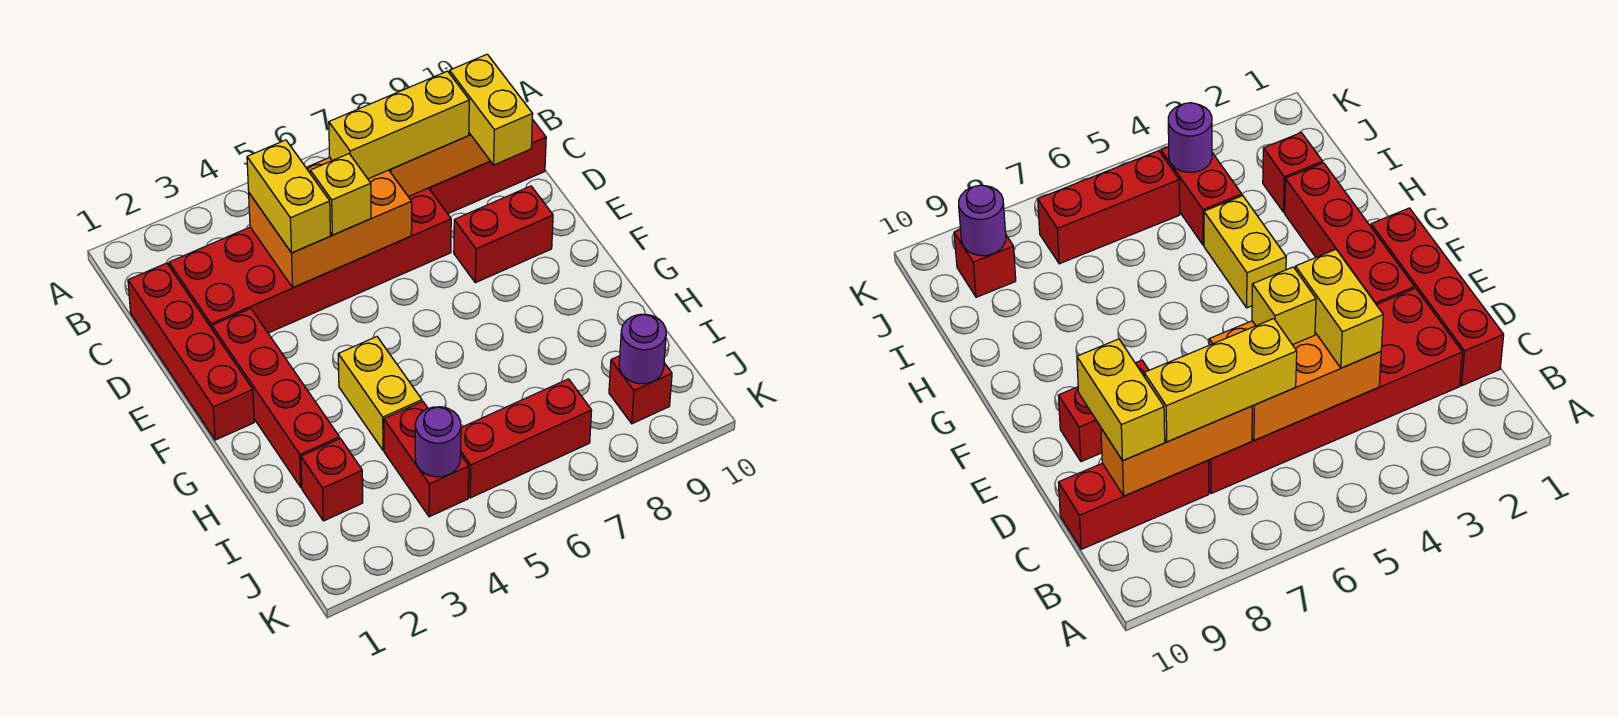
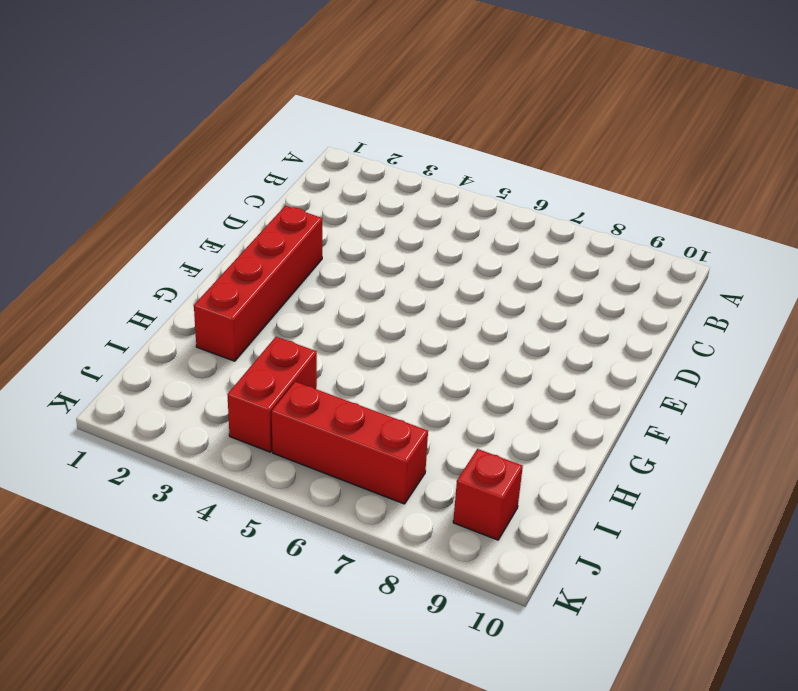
none -> red 1x4 brick [128,263,254,440]
none -> red 2x6 brick [169,188,451,333]
none -> red 1x3 brick [429,119,546,214]

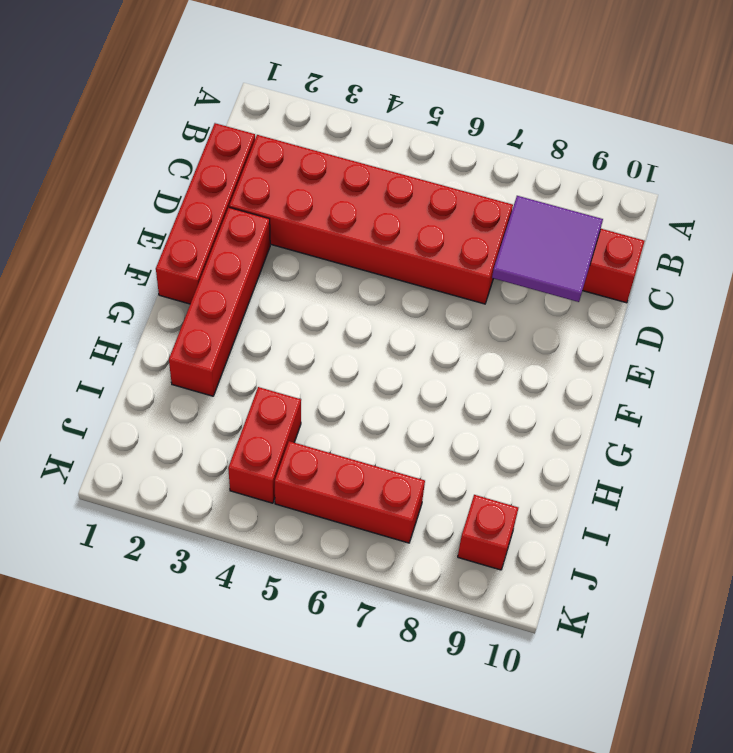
purple 2x2 tile [492,196,603,302] -> orange 1x3 brick [389,133,490,197]
none -> red 1x2 brick [454,186,553,283]
none -> yellow 1x2 brick [338,337,422,450]
none -> red 1x1 brick [301,439,363,521]

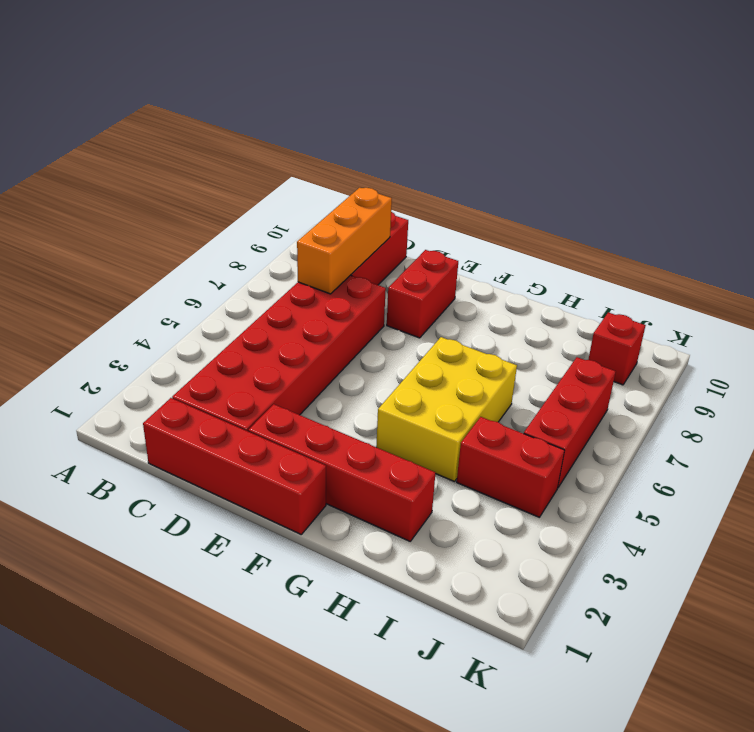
yellow 2x3 brick [376,337,517,482] -> yellow 1x2 brick [338,337,422,450]
none -> red 1x1 brick [301,439,363,521]
none -> orange 2x3 brick [249,157,412,288]
none -> purple 1x1 round brick [415,407,461,477]

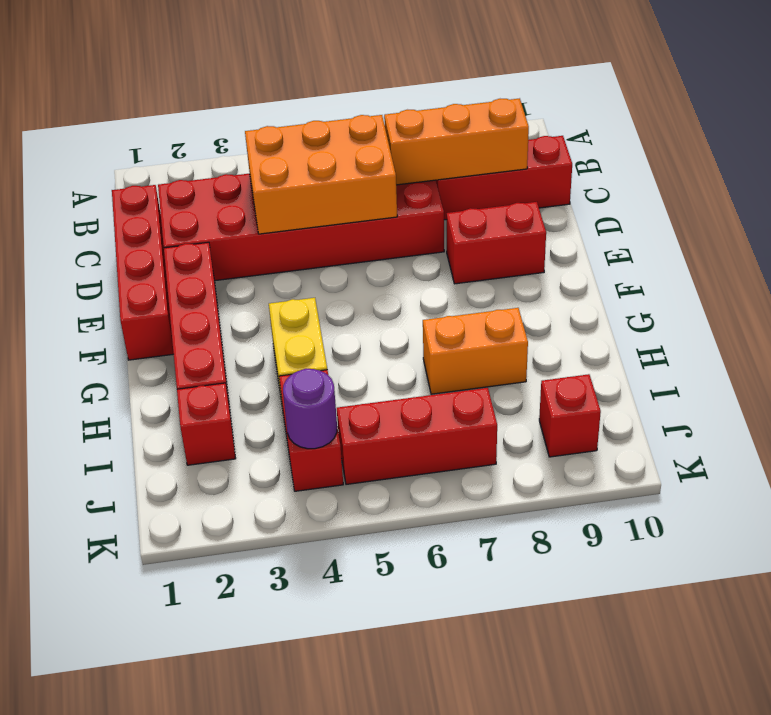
orange 1x2 brick [423,308,528,394] -> none
none -> purple 1x1 round brick [619,314,666,384]
none -> yellow 1x2 brick [247,140,330,253]
none -> yellow 1x3 brick [329,71,469,179]

